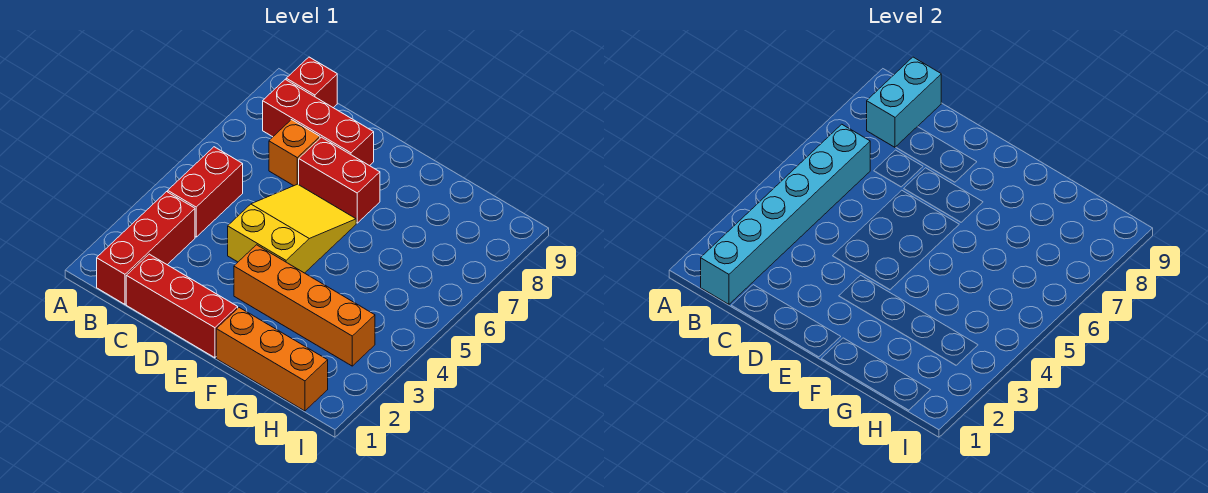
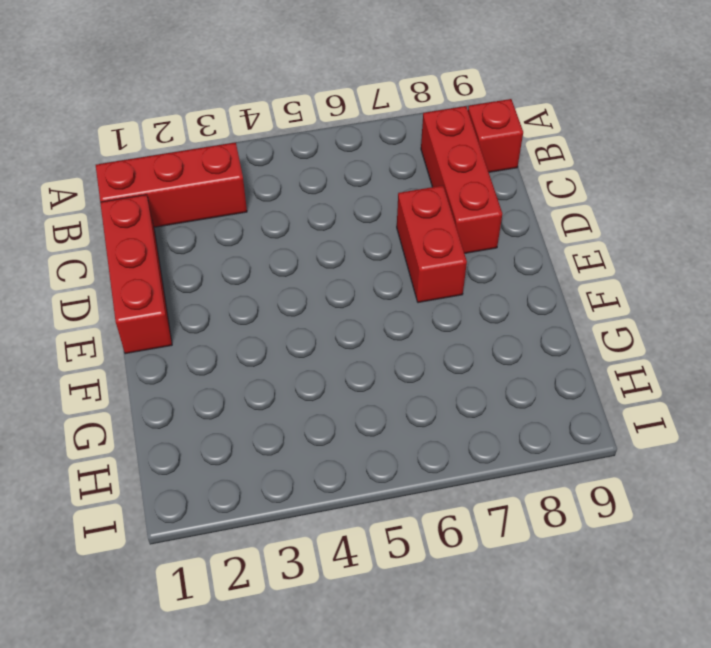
none -> red 1x2 brick [168,147,243,237]
none -> orange 1x1 brick [269,120,320,186]
none -> yellow 2x3 slope [228,184,356,273]

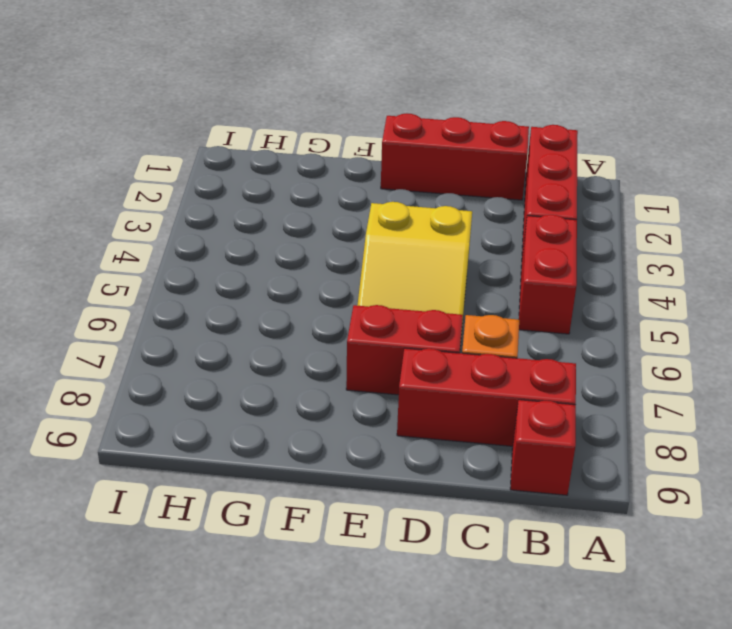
none -> orange 1x4 brick [234,245,375,366]
none -> orange 1x3 brick [216,308,328,411]
none -> cyan 1x6 brick [701,124,870,304]

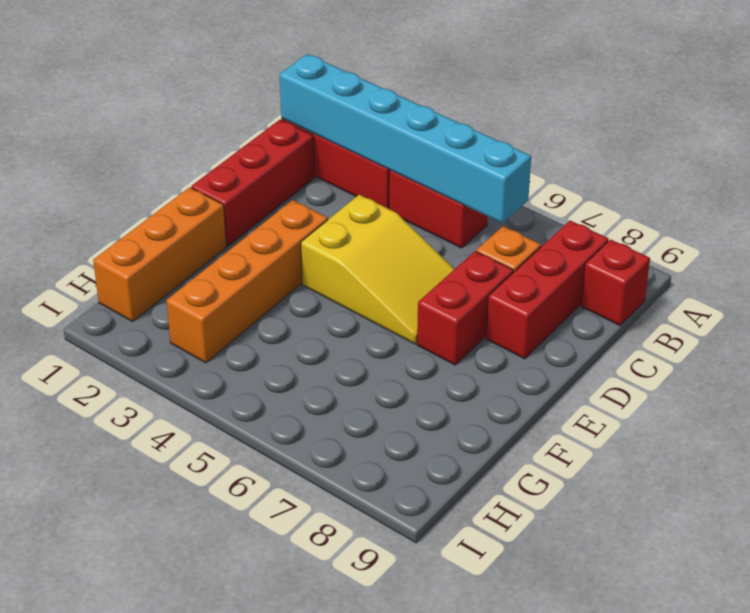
none -> cyan 1x2 brick [867,57,941,147]

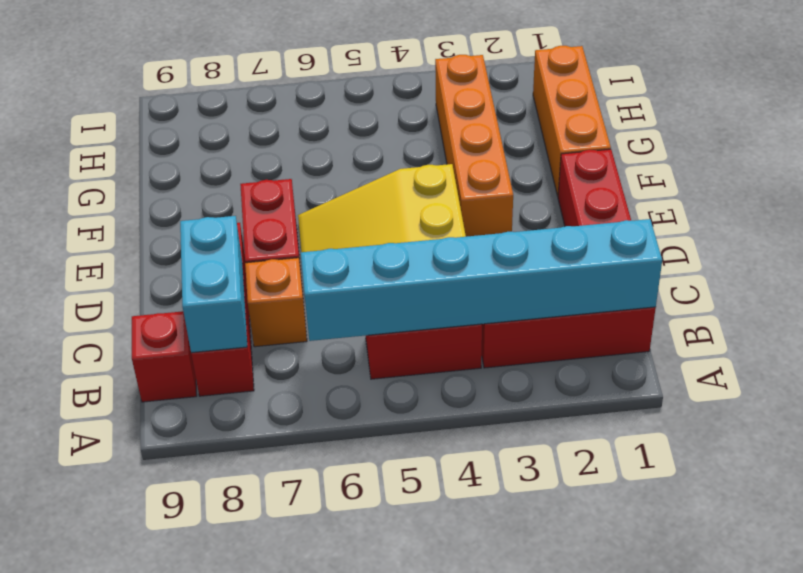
cyan 1x2 brick [180,216,247,353] -> cyan 1x2 brick turned to [867,57,941,147]

